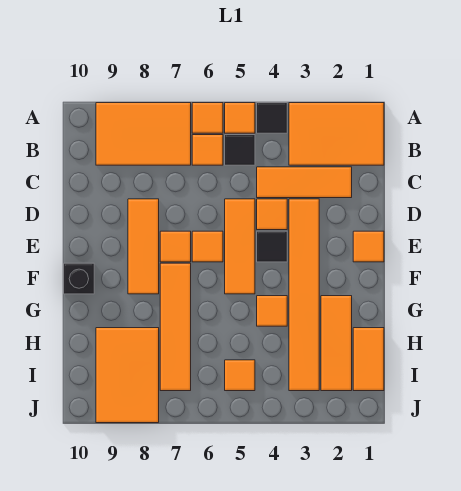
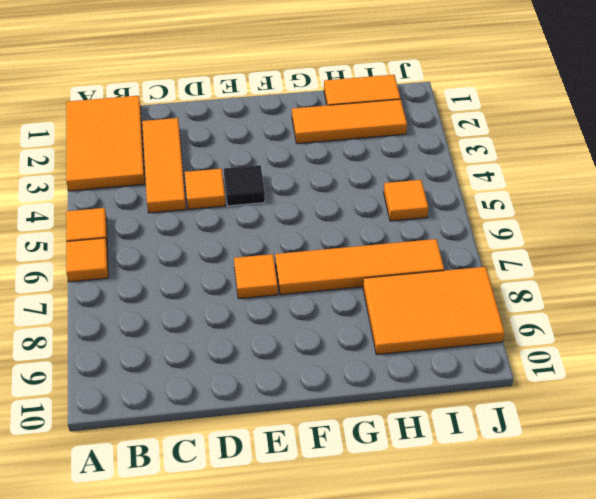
none -> black 1x1 tile [257,103,287,133]
none -> orange 2x3 tile [96,103,191,165]
none -> black 1x1 tile [225,135,255,165]

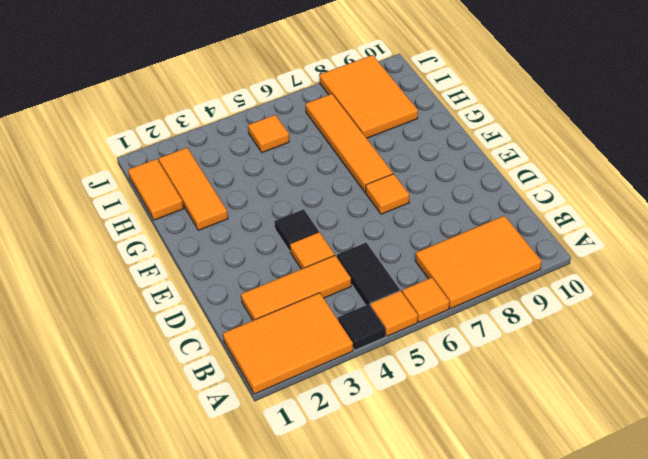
black 1x2 tile [337,243,400,305] -> black 1x1 tile [225,135,255,165]
none -> orange 1x1 tile [192,135,223,165]
none -> orange 1x6 tile [289,199,319,391]
none -> orange 1x3 tile [225,199,255,294]

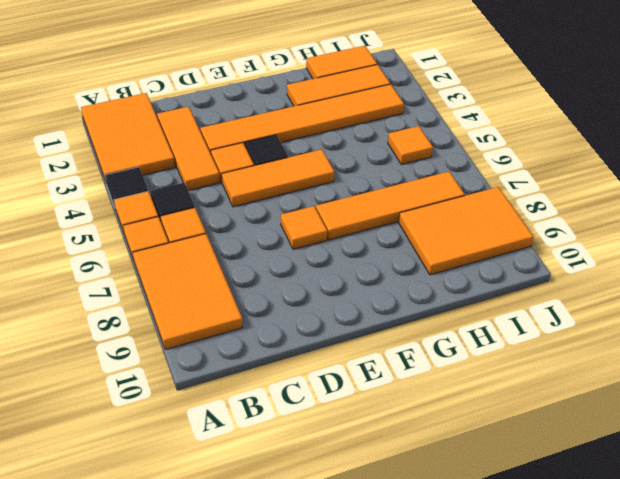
none -> orange 1x3 tile [128,199,159,294]
none -> orange 1x1 tile [353,231,384,262]
none -> orange 1x1 tile [192,231,223,262]

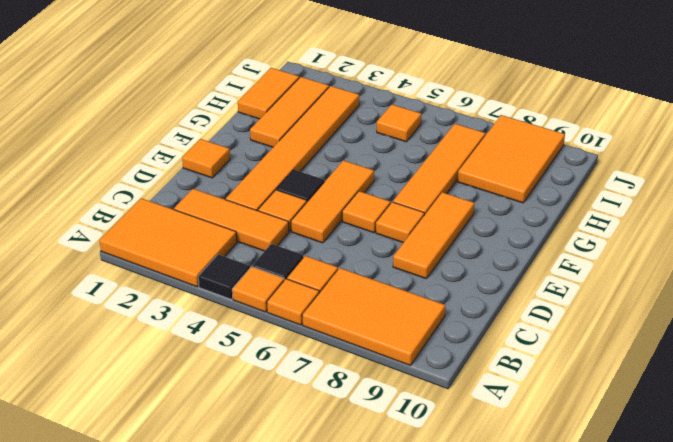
none -> black 1x1 brick [64,263,94,294]
none -> orange 1x1 tile [257,296,287,326]

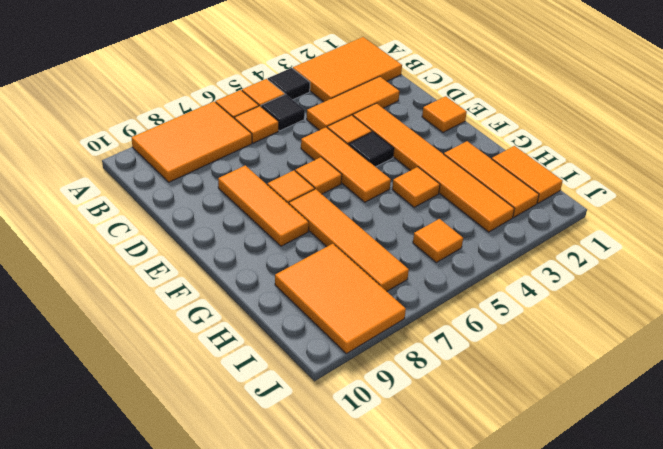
none -> black 1x1 brick [64,263,94,294]

